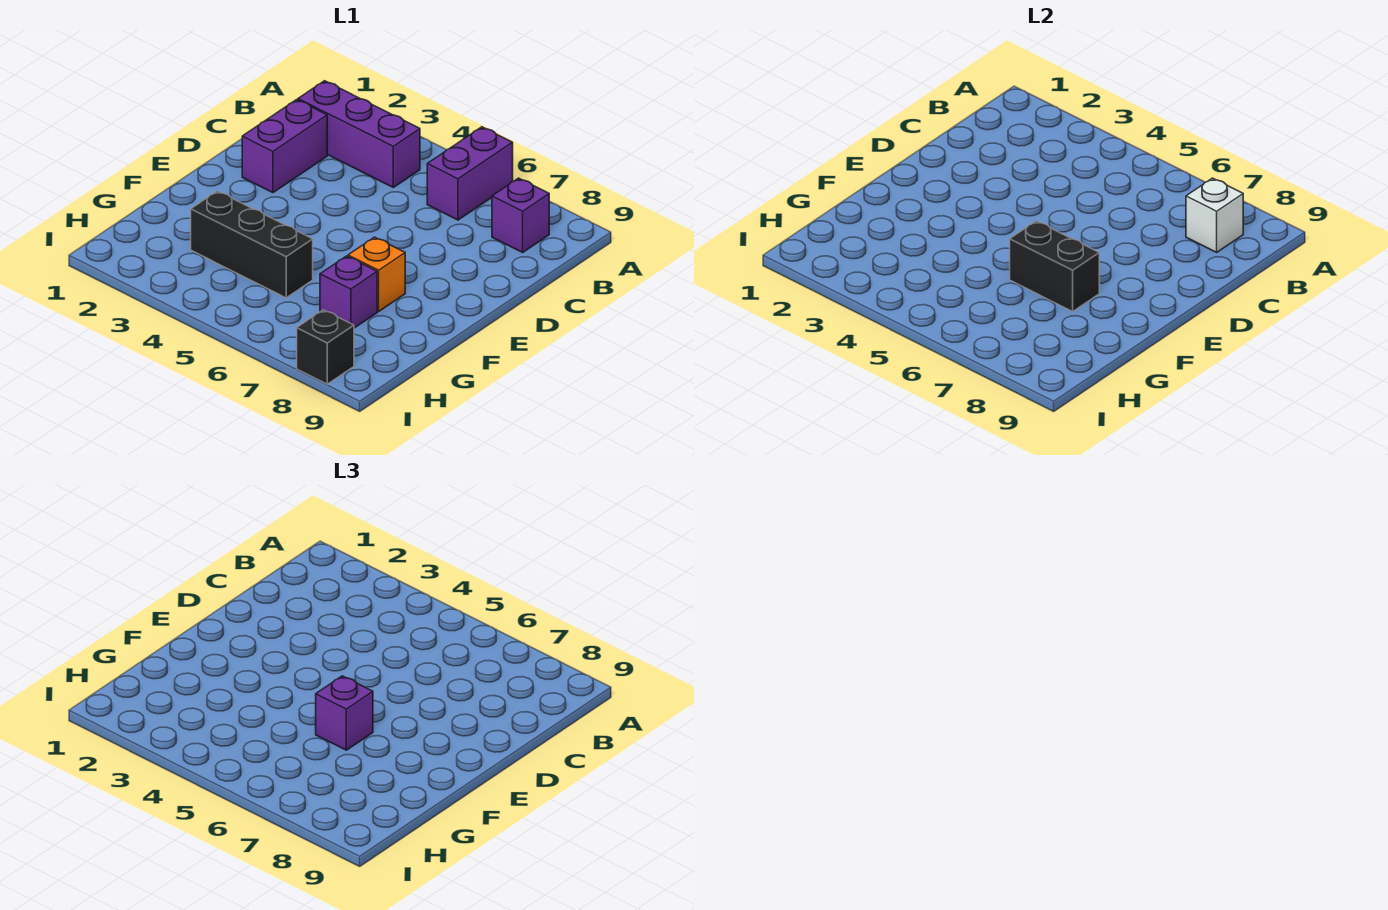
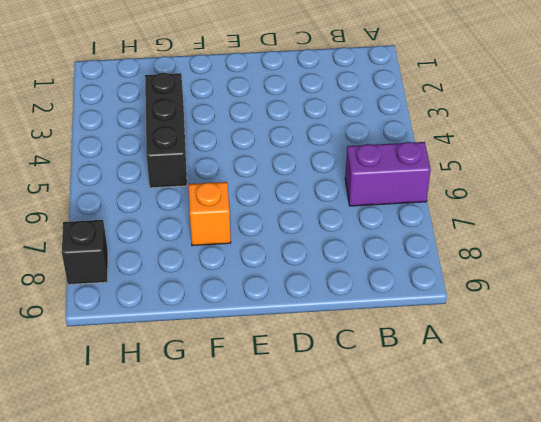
none -> purple 1x3 brick [298,81,420,187]
none -> purple 1x1 brick [492,178,549,252]

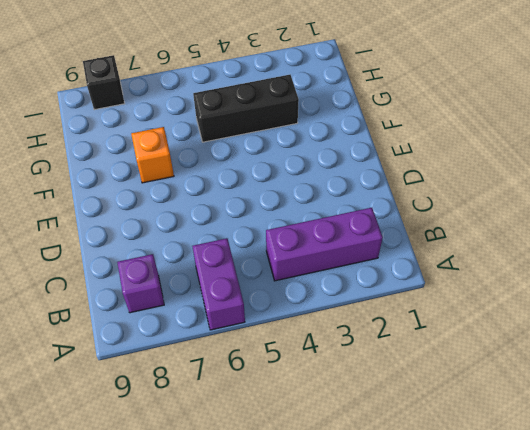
none -> purple 1x2 brick [242,100,327,193]
none -> purple 1x1 brick [320,256,377,328]

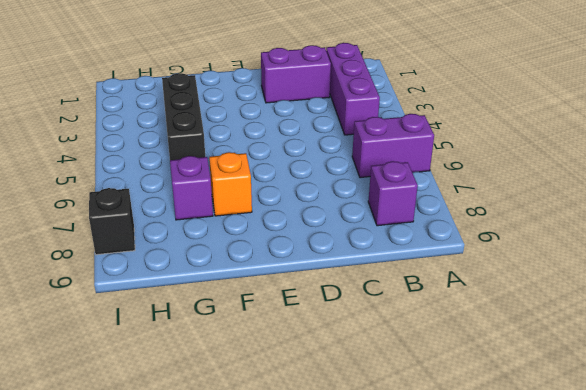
none -> white 1x1 brick [1186,178,1243,252]
none -> black 1x2 brick [1010,221,1099,311]

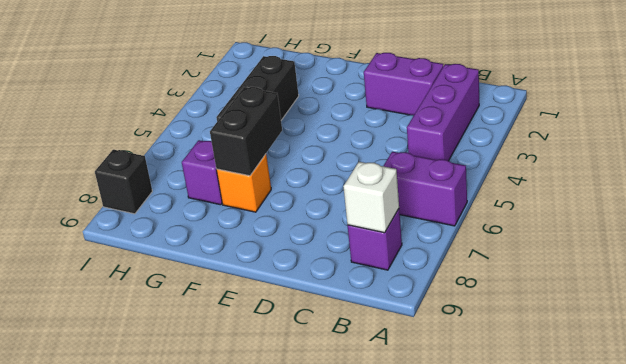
none -> purple 1x1 brick [316,676,373,750]

